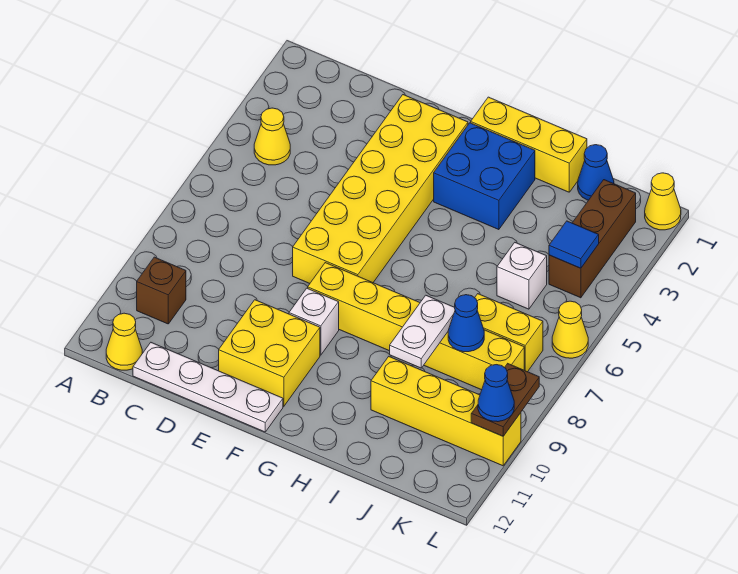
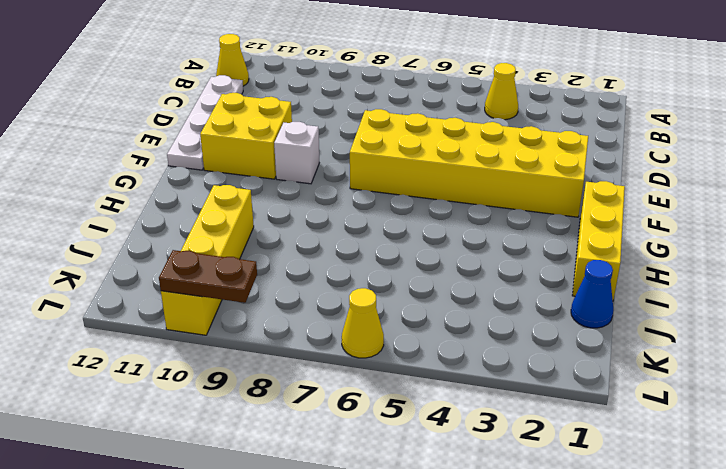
none -> brown 1x1 brick [137,257,186,324]
none -> yellow 1x6 brick [308,263,524,390]
none -> blue 2x2 brick [434,123,535,230]

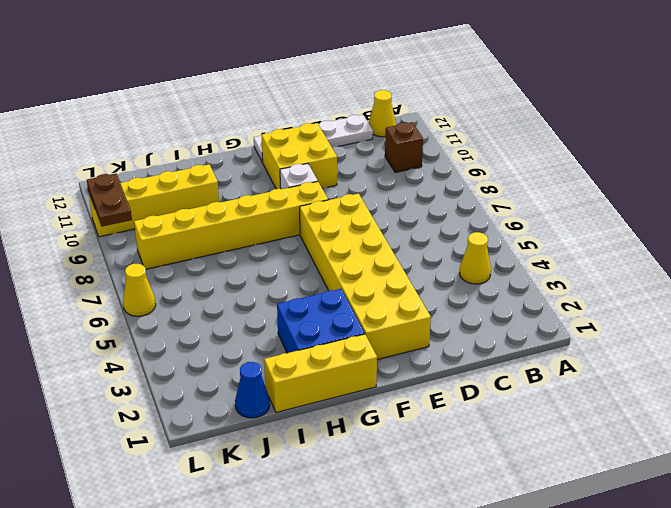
none -> white 1x1 brick [497,243,547,309]
none -> yellow 1x2 brick [475,294,543,372]
none -> brown 1x3 brick [549,180,636,298]

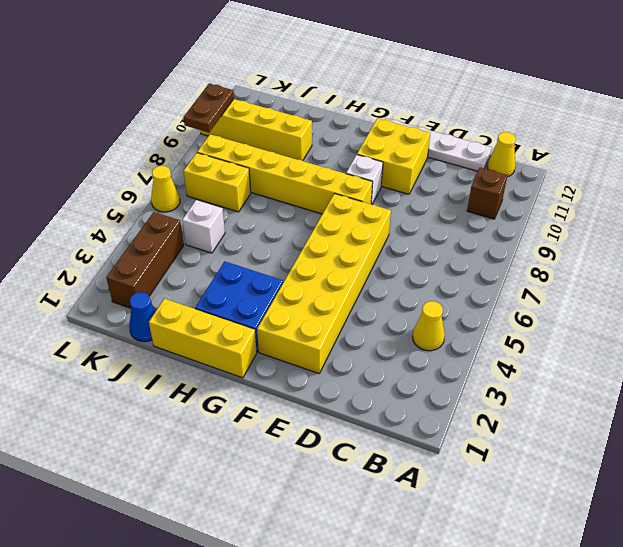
none -> yellow 1x1 cone [645,173,681,230]
none -> white 1x2 plate [390,295,455,368]
none -> blue 1x1 cone [448,295,484,352]

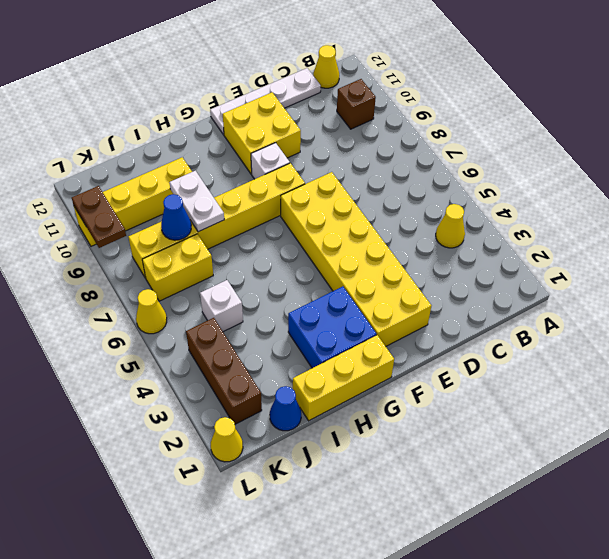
none -> blue 1x1 tile [549,221,599,268]
none -> blue 1x1 cone [478,365,514,422]

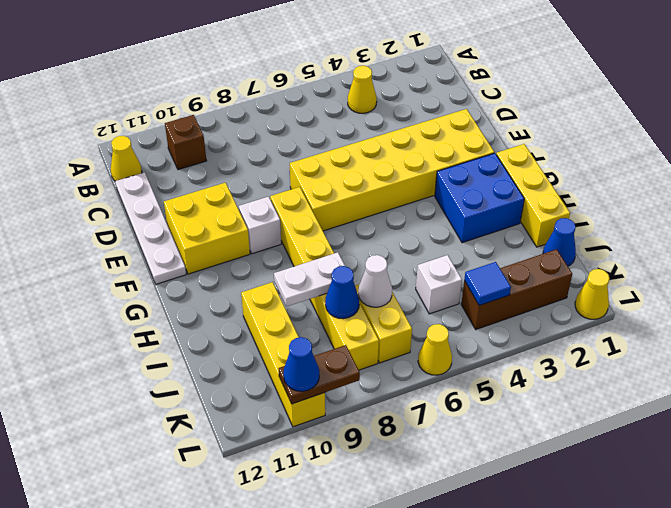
white 1x1 cone [358,255,392,307] -> none

